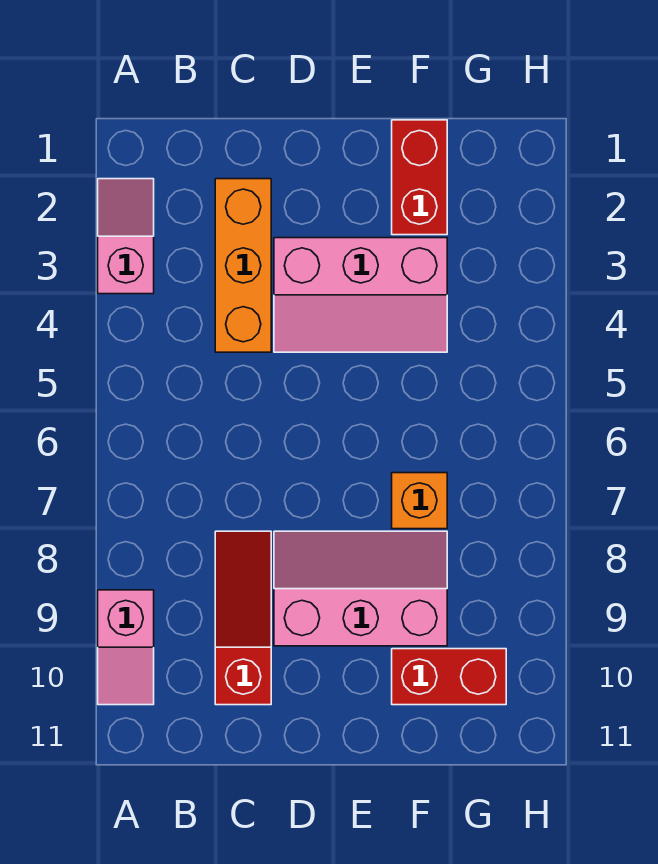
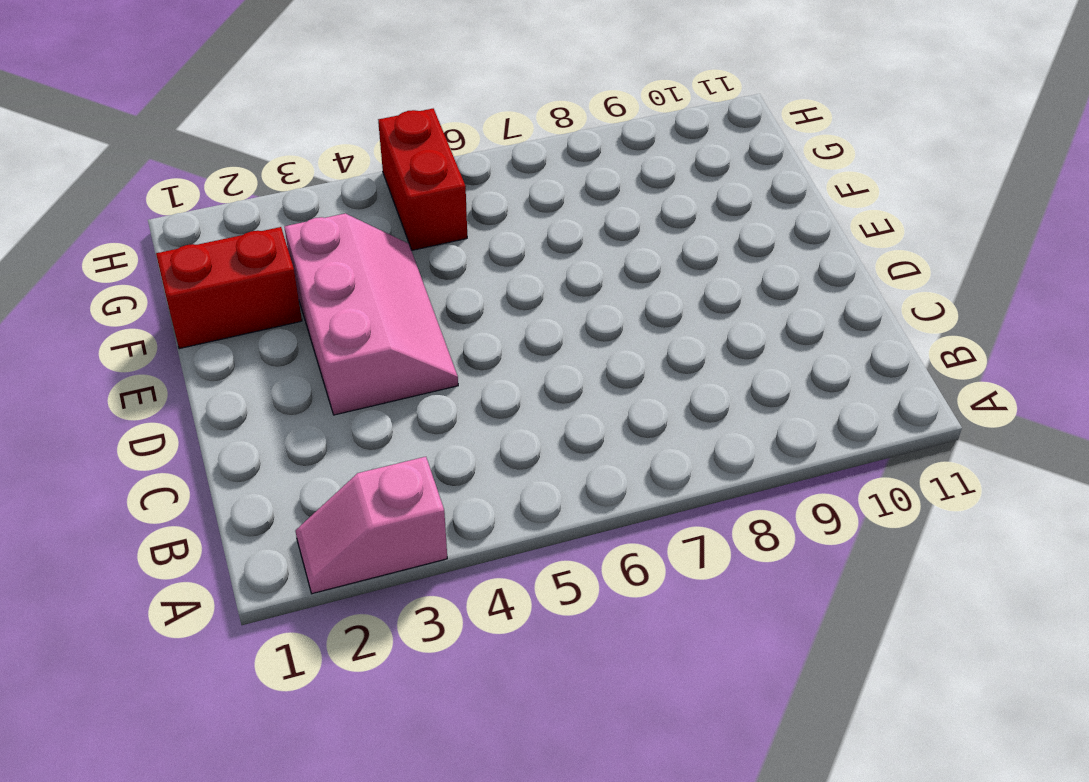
red 1x2 brick [378,109,467,250] -> red 1x2 brick moved to [392,649,506,705]
none -> pink 1x2 slope [98,590,154,705]
none -> orange 1x3 brick [215,179,271,352]

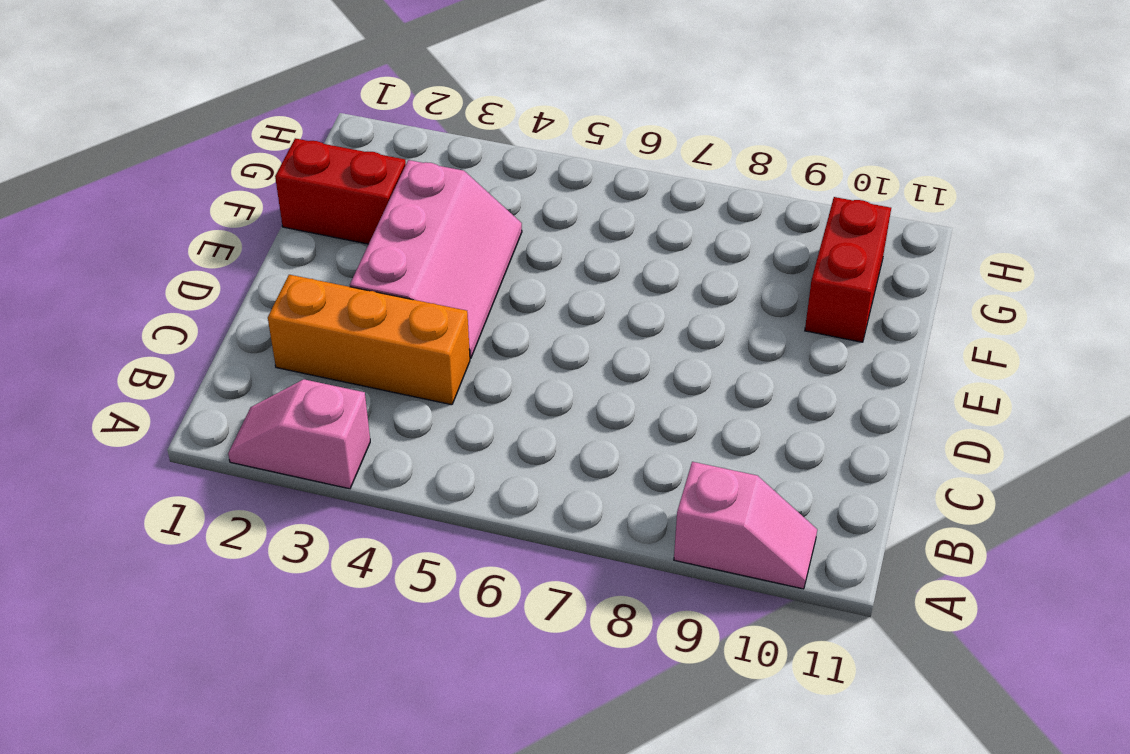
none -> red 1x3 slope [215,531,271,705]
none -> pink 2x3 slope [274,531,447,646]

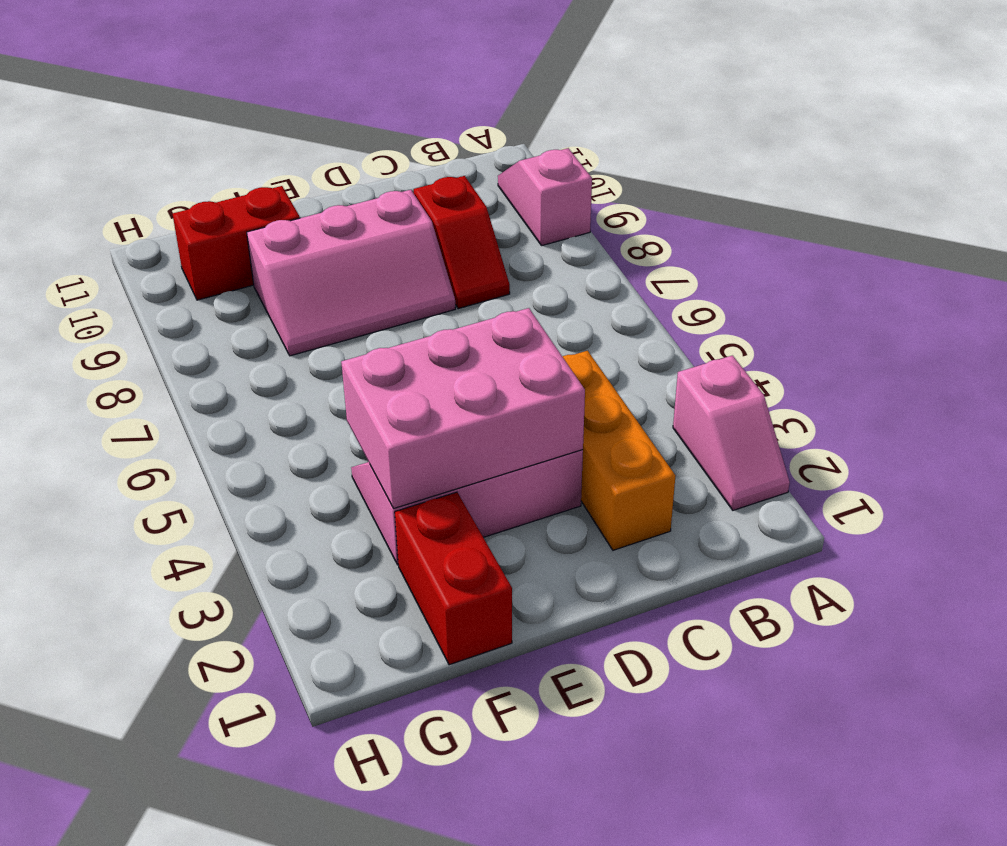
red 1x2 slope [414,176,510,309] -> red 1x3 slope [215,531,271,705]
pink 2x3 brick [341,308,585,509] -> none
none -> orange 1x1 brick [392,473,447,529]

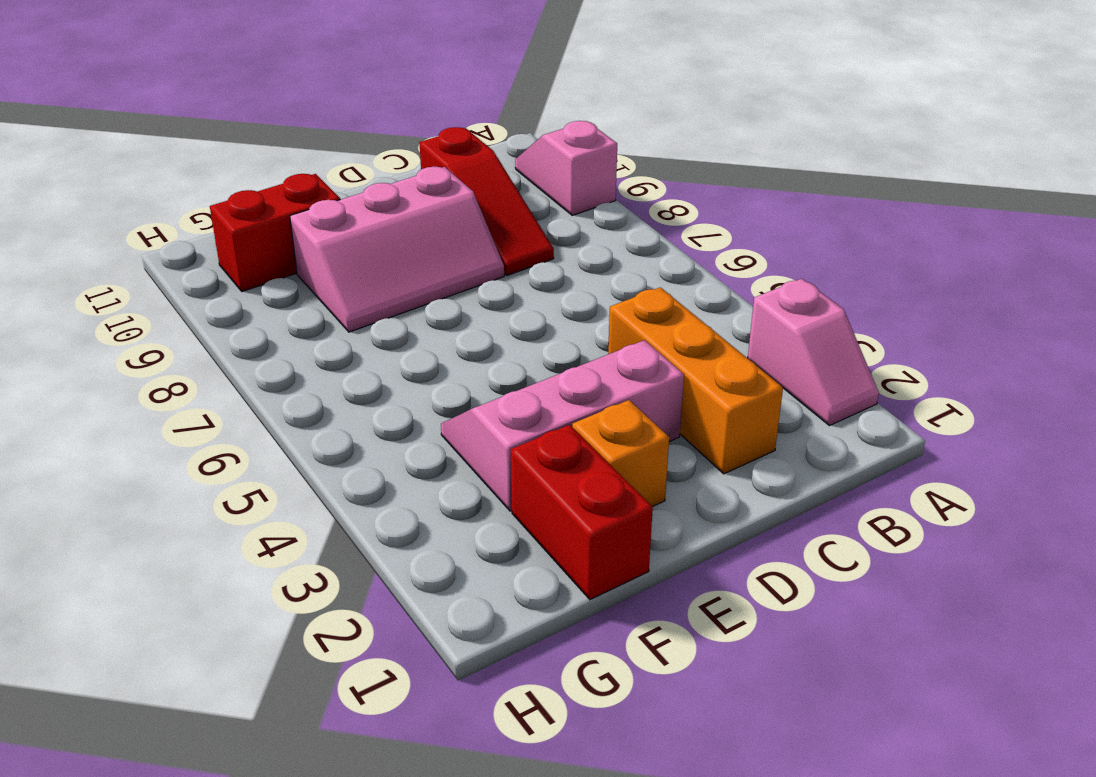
orange 1x1 brick [572,400,669,507] -> orange 1x1 brick moved to [392,473,447,529]

